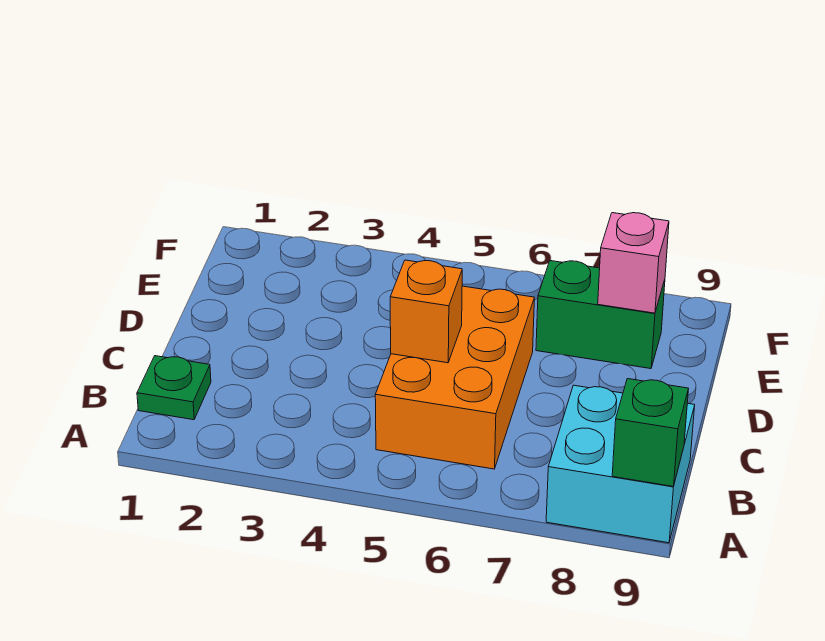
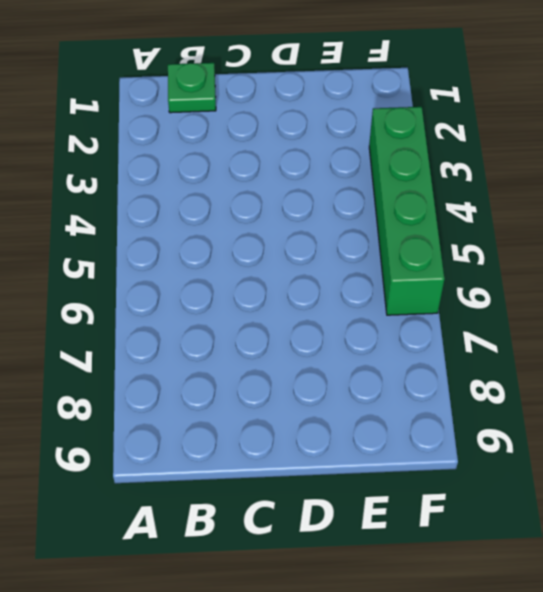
green 1x4 brick [369,107,445,315] -> none
none -> cyan 2x2 brick [546,385,695,543]
none -> orange 2x3 brick [375,286,534,469]

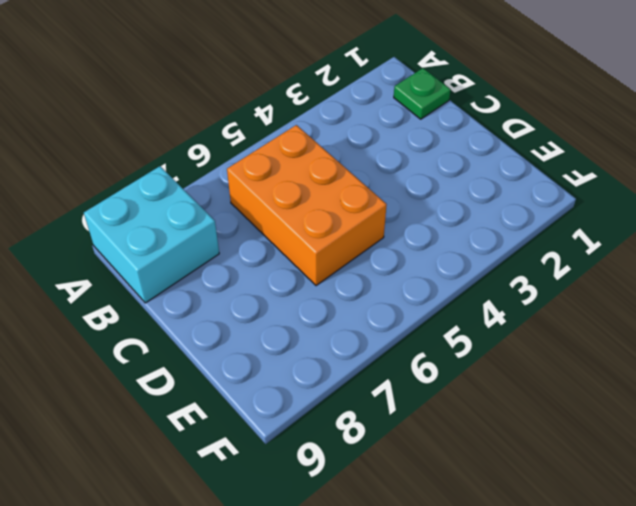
none -> green 1x2 brick [536,261,665,369]
none -> green 1x1 brick [612,379,688,487]

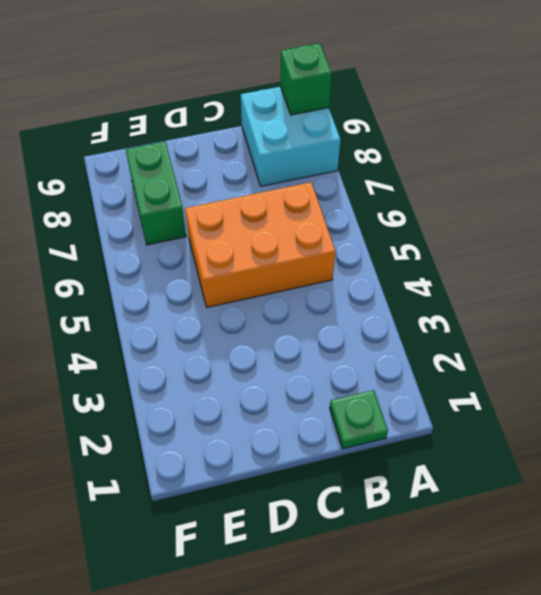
none -> orange 1x1 brick [390,260,462,363]
none -> pink 1x1 brick [598,213,669,313]

